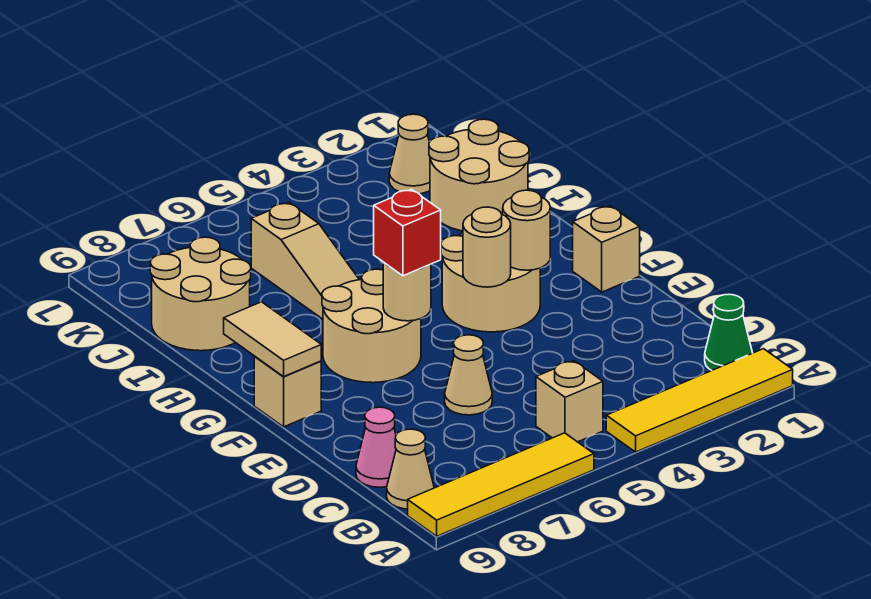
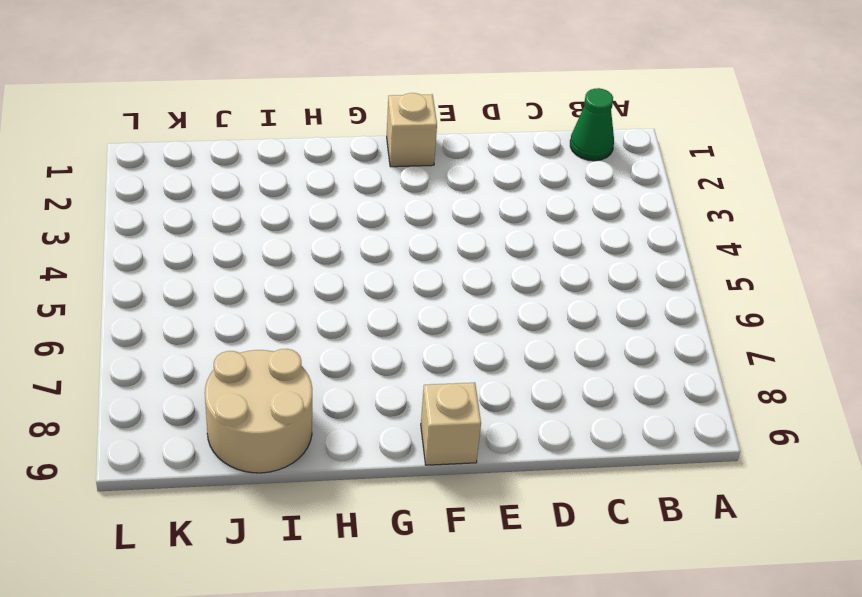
none -> yellow 1x4 tile [606,349,793,452]
none -> yellow 1x4 tile [408,433,594,536]
none -> tan 1x1 brick [536,361,603,442]

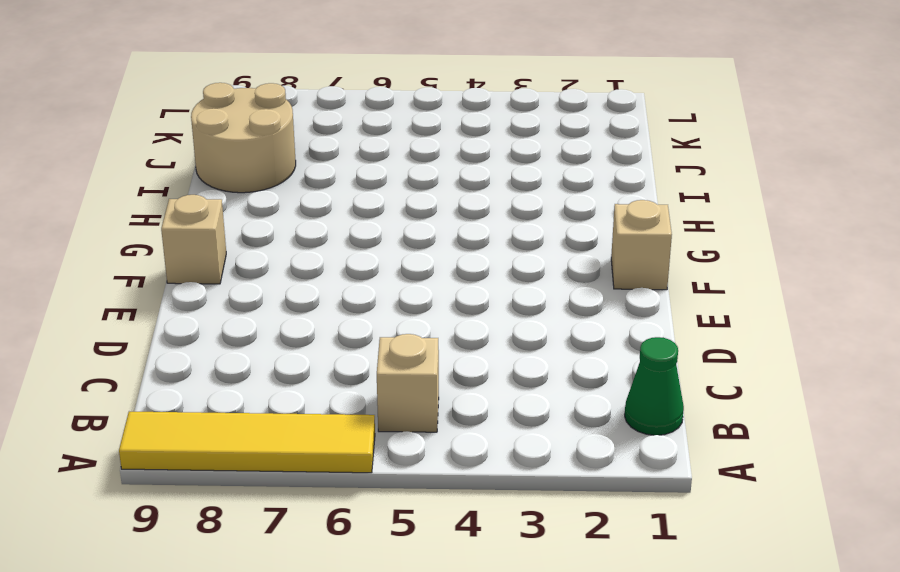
none -> yellow 1x4 tile [606,349,793,452]
none -> tan 1x1 cone [387,429,434,509]
none -> pink 1x1 cone [356,407,396,487]

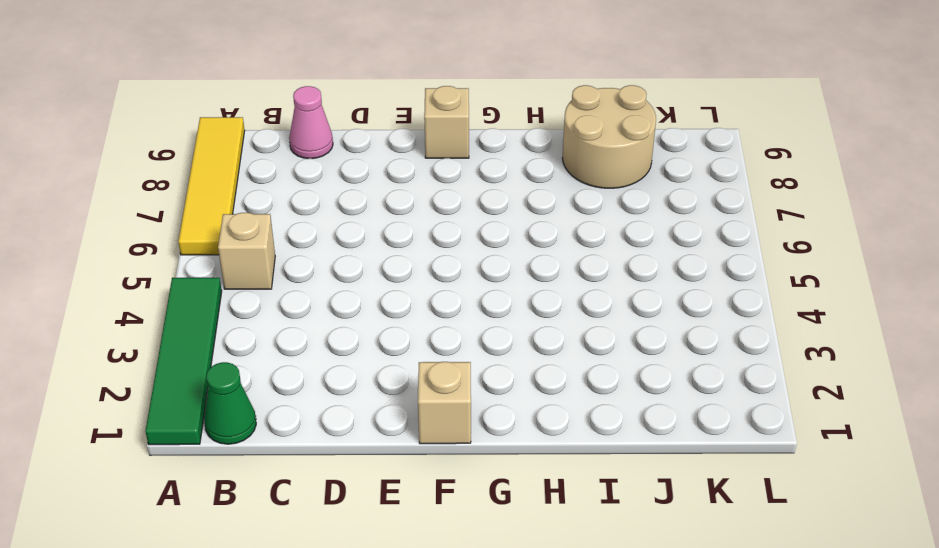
green 1x4 tile [145,278,222,445] -> yellow 1x4 tile [606,349,793,452]
none -> tan 1x1 cone [387,429,434,509]
none -> tan 1x1 cone [445,335,492,415]
none -> tan 2x2 round brick [441,234,540,332]

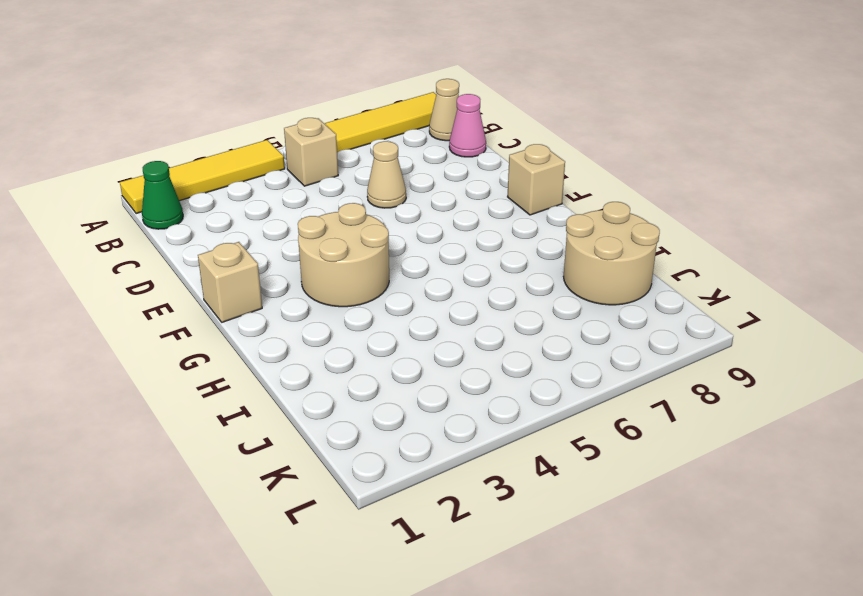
none -> tan 2x2 round brick [322,269,421,383]
none -> tan 1x3 slope [251,203,359,319]
none -> tan 2x2 round brick [429,119,529,231]

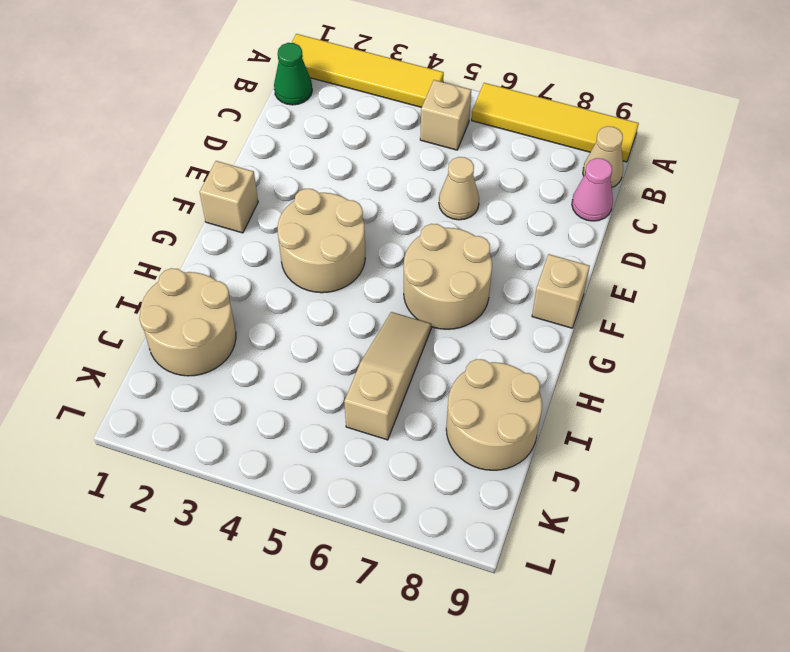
none -> tan 1x1 cone [389,114,430,194]
none -> tan 1x1 round brick [503,190,550,270]
none -> tan 1x1 round brick [463,207,511,287]

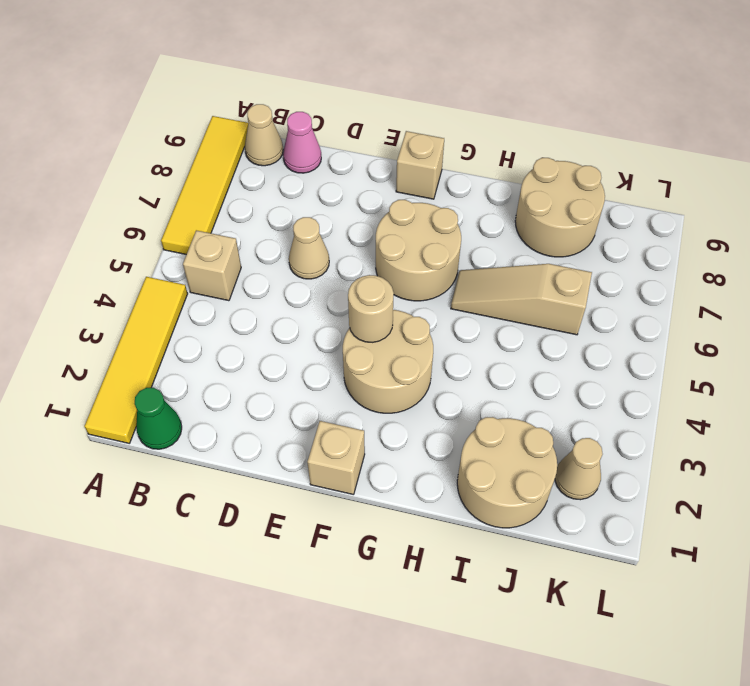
none -> tan 1x1 round brick [503,190,550,270]
none -> tan 1x1 round brick [383,262,431,321]
none -> tan 1x2 tile [224,302,321,377]

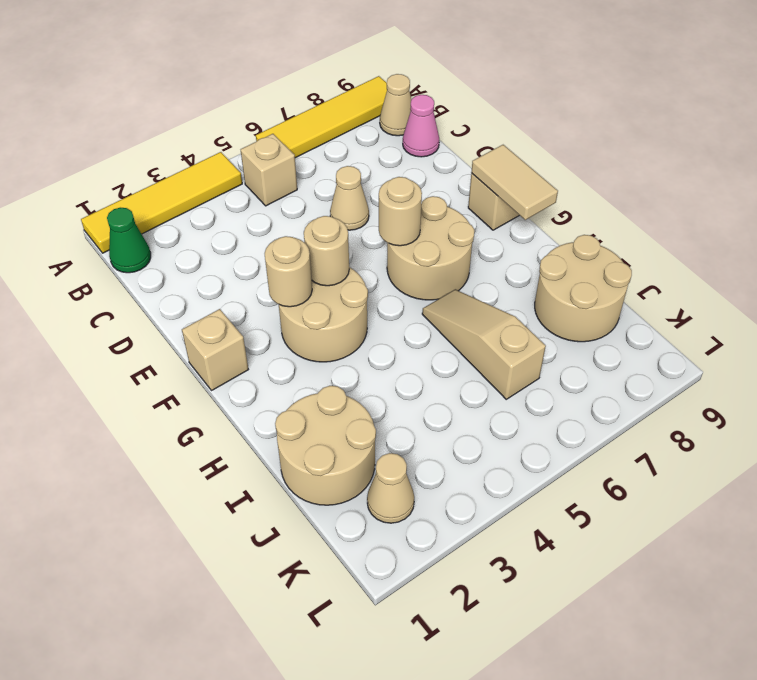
none -> red 1x1 brick [374,189,441,276]

